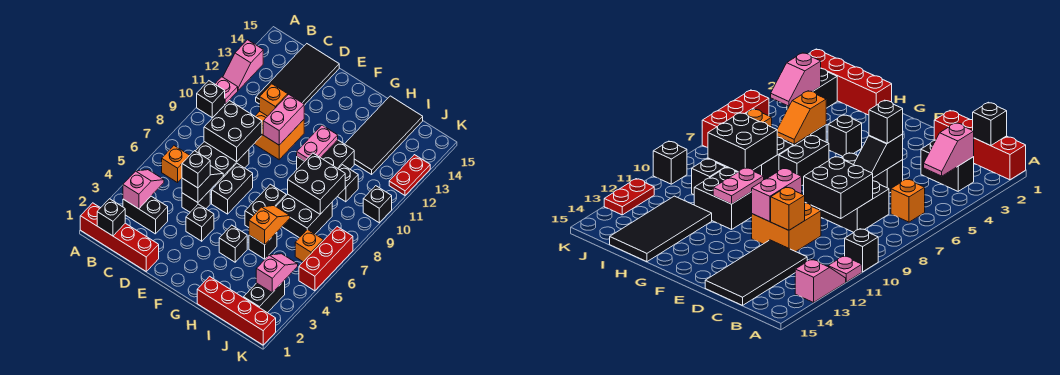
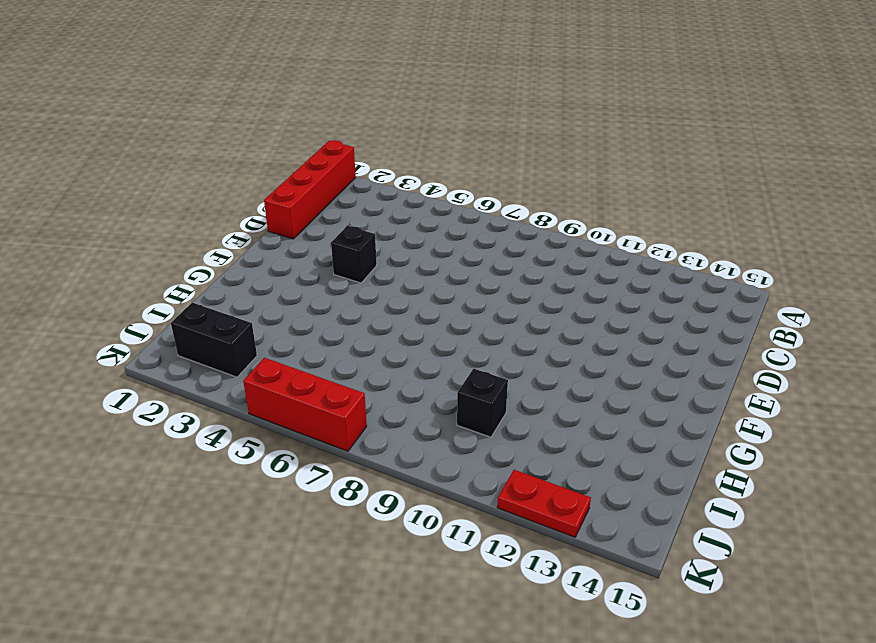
none -> black 1x1 brick [197,81,225,118]
none -> pink 1x1 plate [215,77,238,104]
none -> pink 1x2 slope [223,40,263,90]
none -> black 1x2 brick [123,196,168,234]

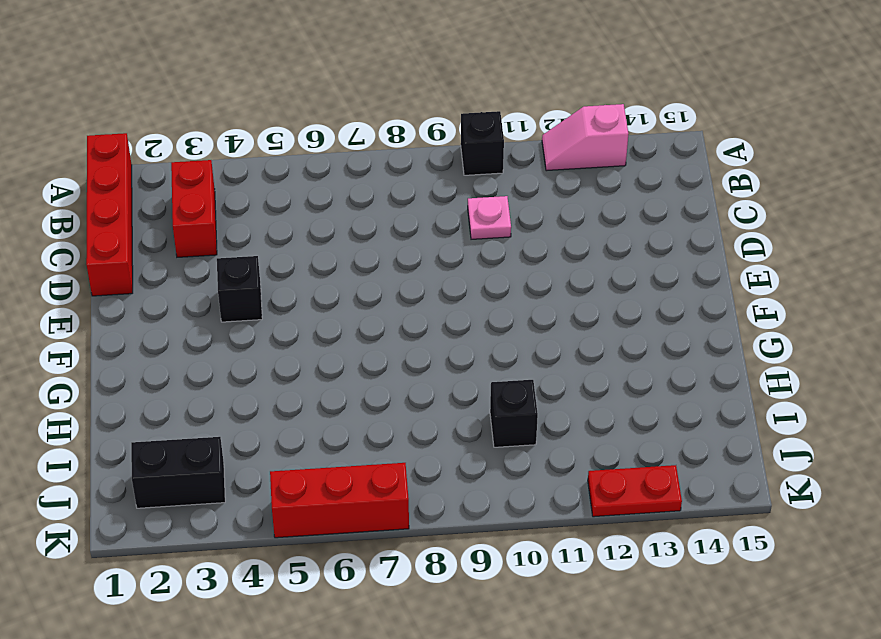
red 1x2 brick [171,160,217,257] -> black 1x2 brick [123,196,168,234]
pink 1x1 plate [468,196,511,239] -> pink 1x1 plate moved to [215,77,238,104]
none -> orange 1x1 brick [162,146,190,183]
none -> black 2x2 brick [196,142,249,185]
none -> black 2x4 tile [256,44,339,105]
none -> black 1x1 brick [182,191,210,212]

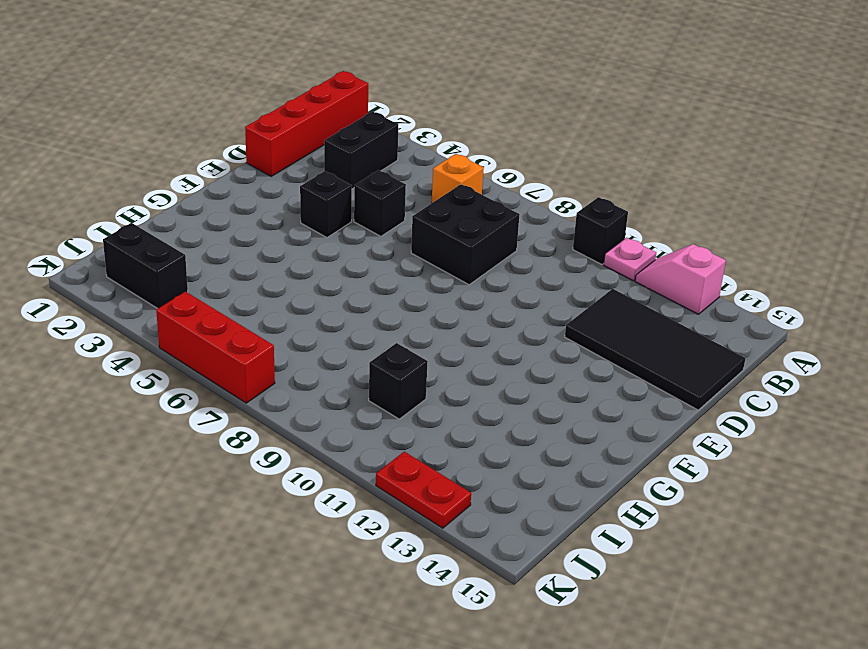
none -> orange 2x2 brick [254,111,304,160]
none -> black 1x2 brick [212,164,253,214]
none -> black 1x1 brick [219,225,247,262]
none -> black 1x2 brick [245,184,286,227]

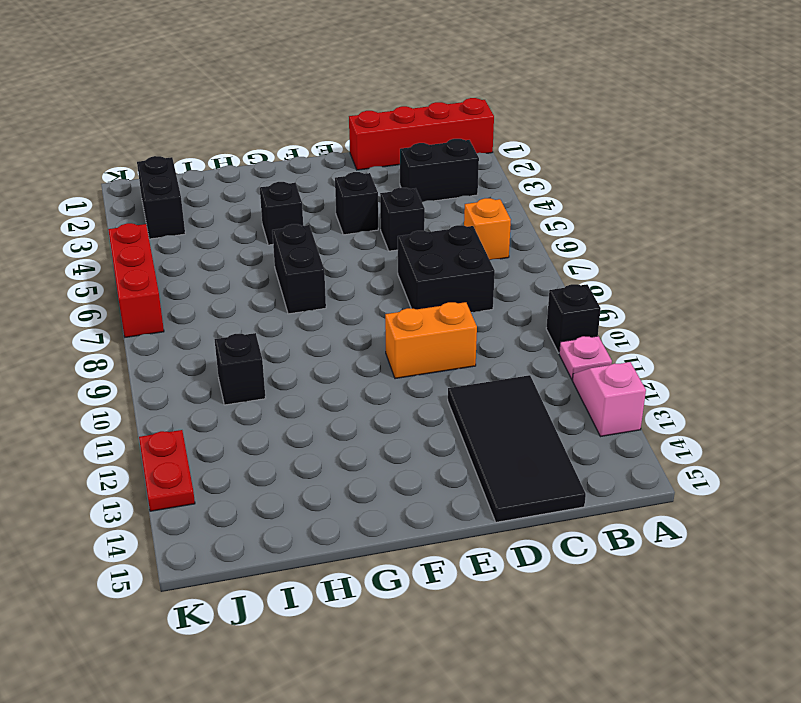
orange 1x2 brick [385,302,477,379] -> orange 2x2 brick [254,111,304,160]
none -> black 1x2 brick [212,164,253,214]
none -> black 2x2 brick [297,140,354,169]
none -> red 1x4 brick [197,276,276,345]
none -> black 1x1 brick [249,232,277,259]

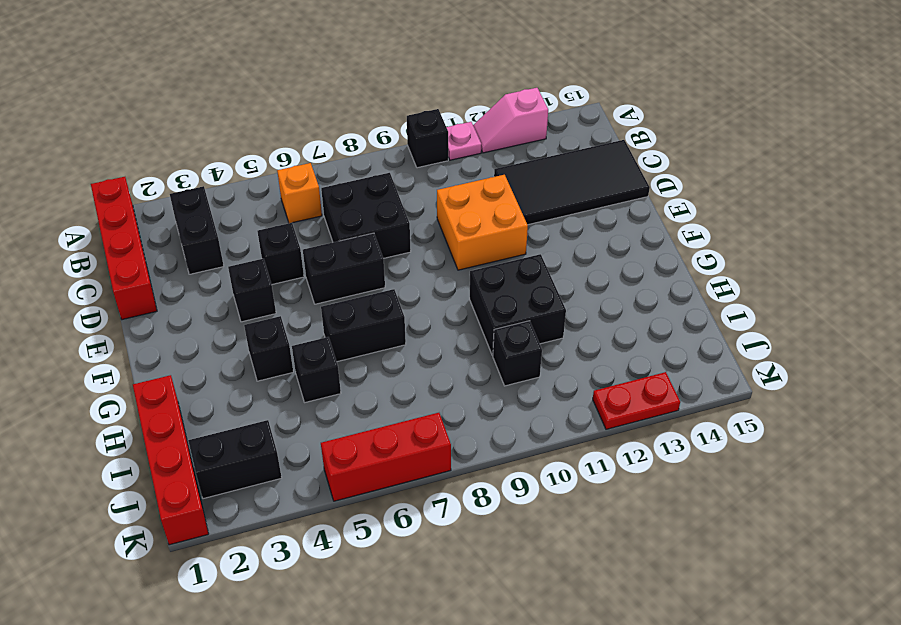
none -> black 2x2 brick [276,194,332,238]
none -> black 2x4 tile [345,96,423,174]
none -> orange 1x1 brick [295,229,323,262]
none -> black 1x1 brick [363,186,392,223]

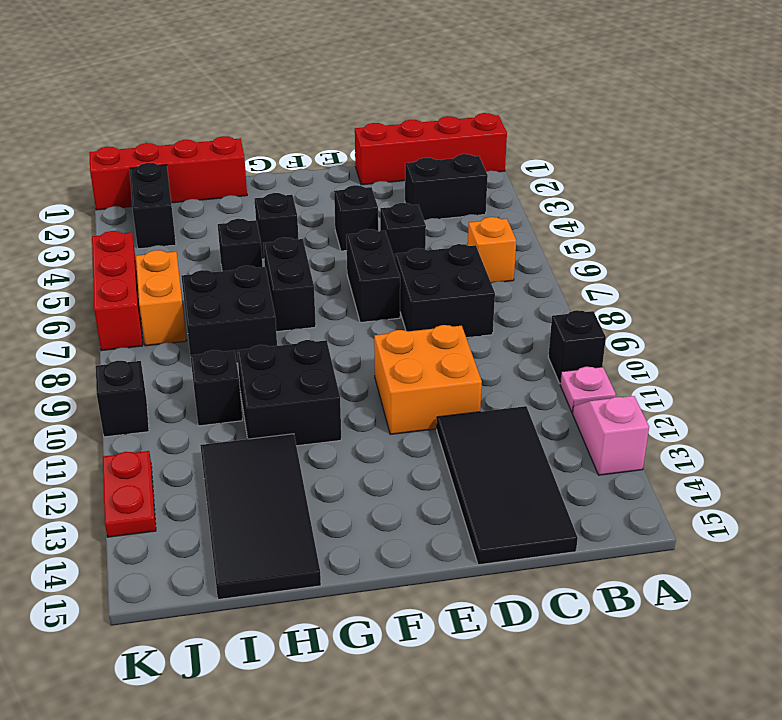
orange 1x2 brick [136,250,187,346] -> orange 1x1 brick [295,229,323,262]
none -> black 1x1 brick [97,199,125,236]
none -> pink 1x2 slope [123,170,164,209]
none -> black 2x2 brick [204,100,262,162]
none -> black 1x2 slope [182,165,223,203]

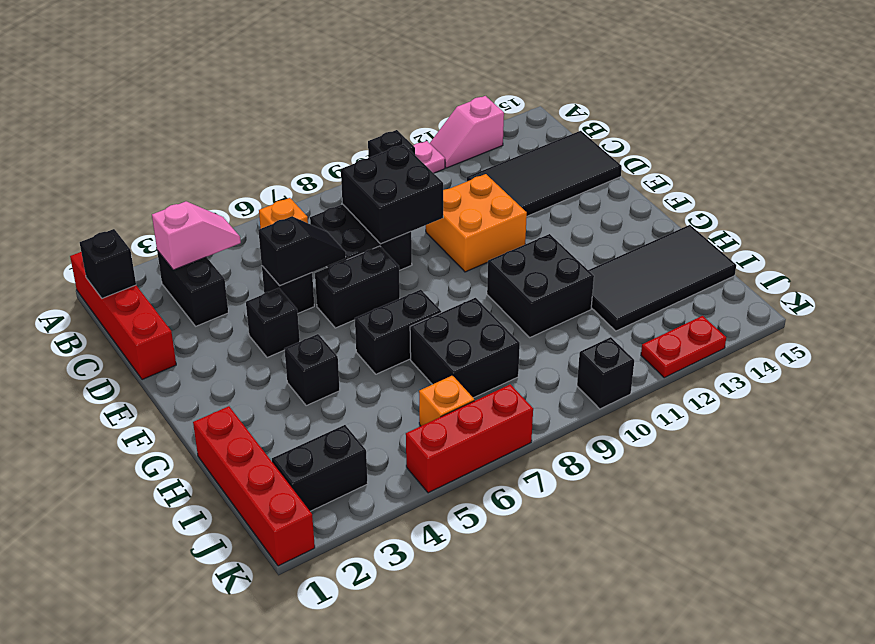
none -> black 1x1 brick [249,232,277,259]
none -> black 1x1 brick [337,165,358,202]
none -> orange 1x1 brick [260,84,288,116]
none -> pink 1x2 brick [263,94,304,145]

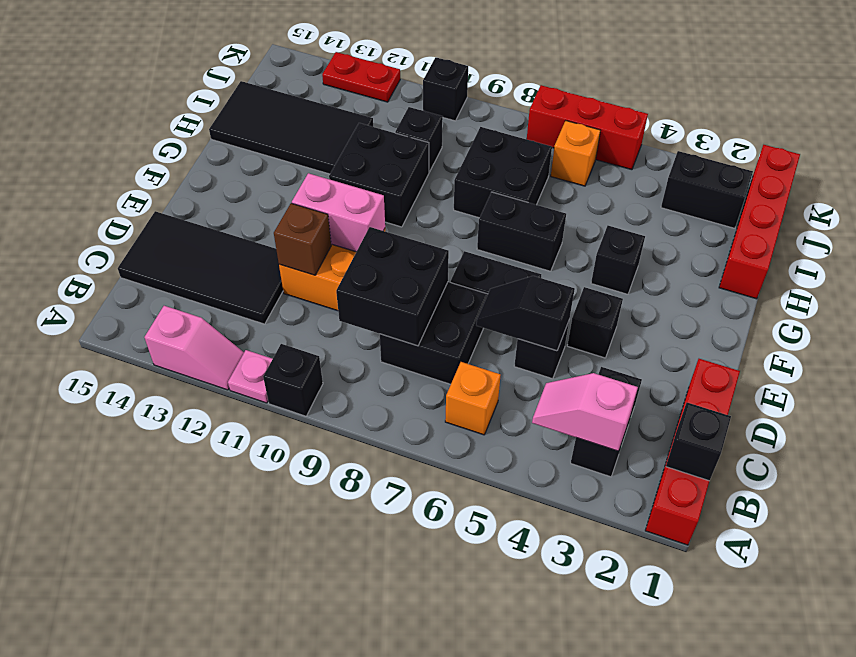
brown 1x1 brick [274,203,331,275] -> orange 1x1 brick [260,84,288,116]
none -> black 1x1 brick [249,232,277,259]
none -> pink 1x2 plate [297,125,338,161]
none -> orange 1x2 slope [249,206,290,245]
none -> black 2x2 brick [288,153,345,214]

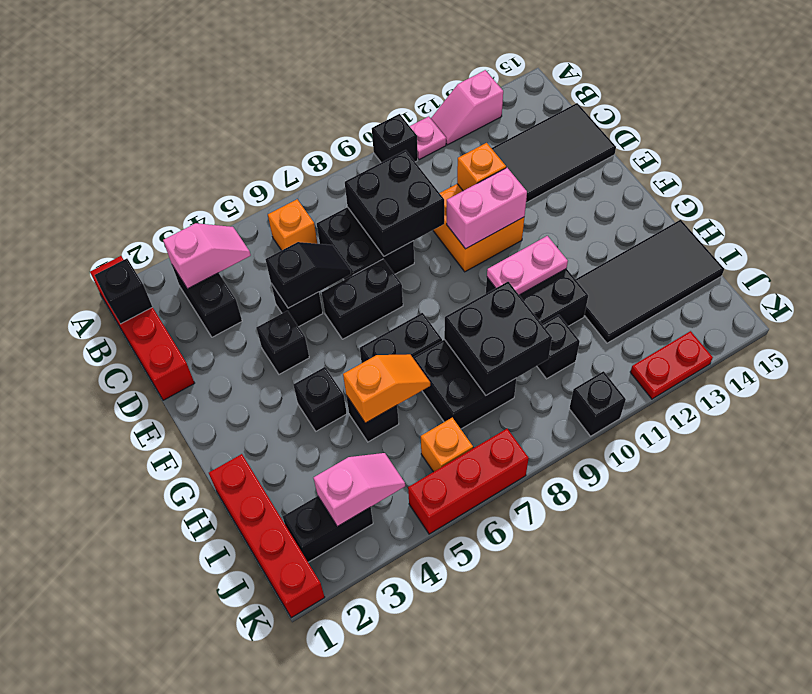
none -> black 1x1 brick [182,151,210,188]

